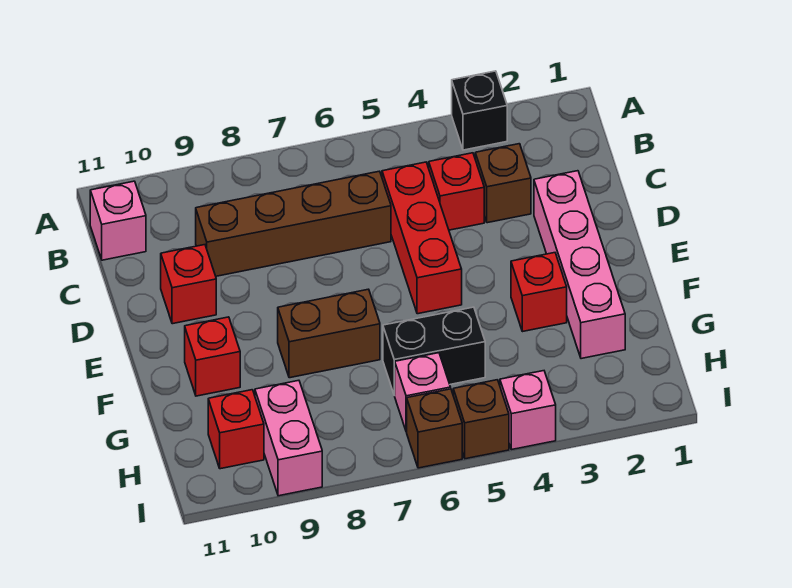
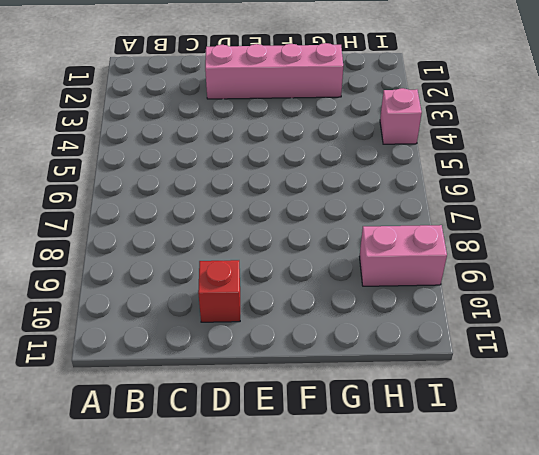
none -> black 1x1 brick [452,71,507,150]
none -> pink 1x1 brick [90,181,146,260]
none -> brown 1x1 brick [475,144,531,223]

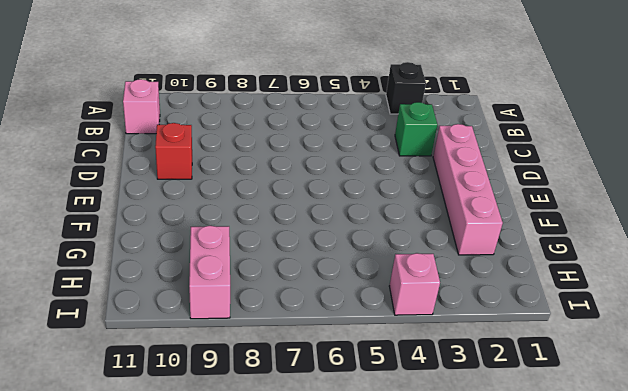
green 1x1 brick [395,102,437,156] -> brown 1x1 brick [475,144,531,223]
none -> red 1x1 brick [429,153,484,230]
none -> red 1x3 brick [382,162,462,314]
none -> brown 1x4 brick [196,171,391,276]

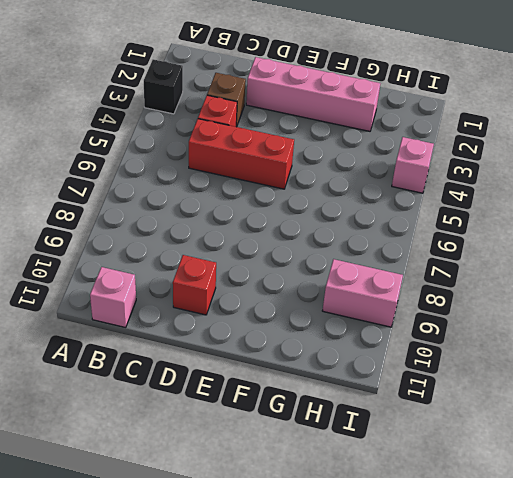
none -> brown 1x4 brick [196,171,391,276]
none -> red 1x1 brick [511,253,567,332]
none -> brown 1x2 brick [278,289,380,378]

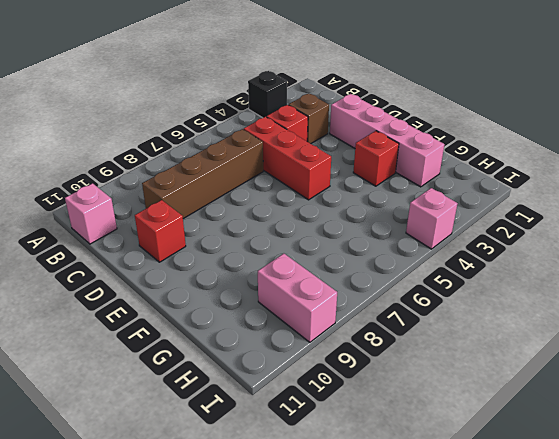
none -> brown 1x2 brick [278,289,380,378]
none -> red 1x1 brick [185,317,240,396]
none -> black 1x2 brick [383,307,485,395]

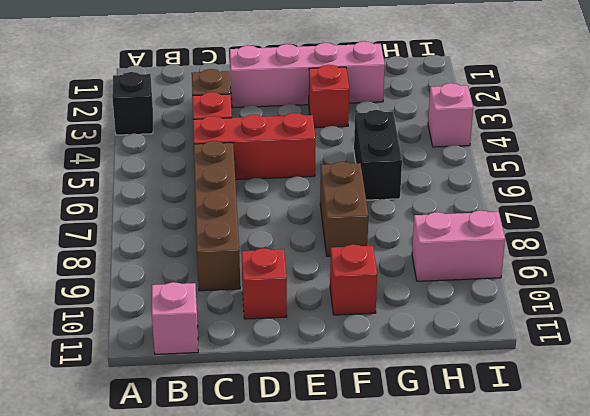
none -> pink 1x1 brick [394,353,451,432]
none -> red 1x1 brick [208,390,264,469]
none -> brown 1x1 brick [453,380,509,459]

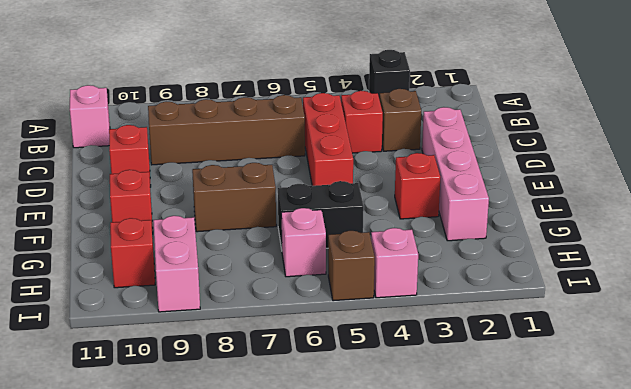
none -> brown 1x1 brick [407,389,462,468]

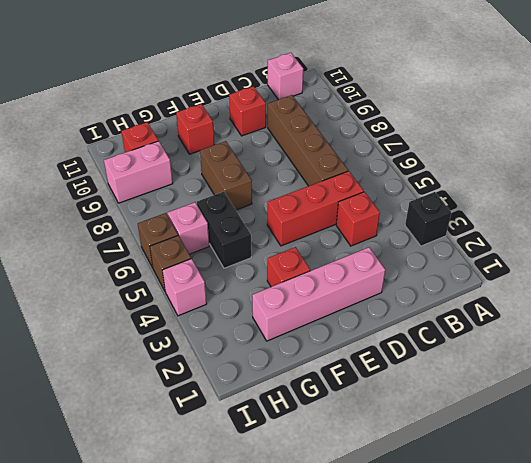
none -> brown 1x1 brick [475,144,531,223]

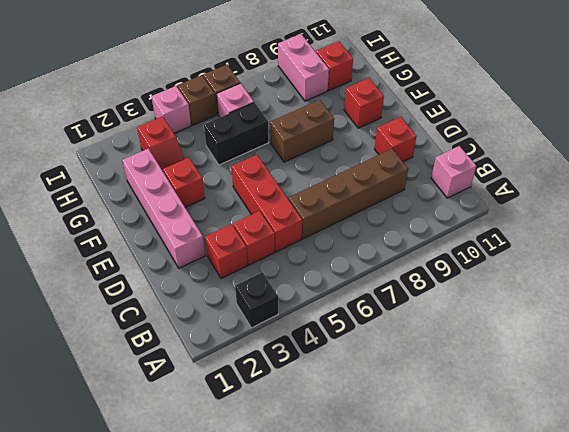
red 1x1 brick [205,224,248,279] -> brown 1x1 brick [475,144,531,223]
red 1x2 slope [137,117,185,171] -> none

